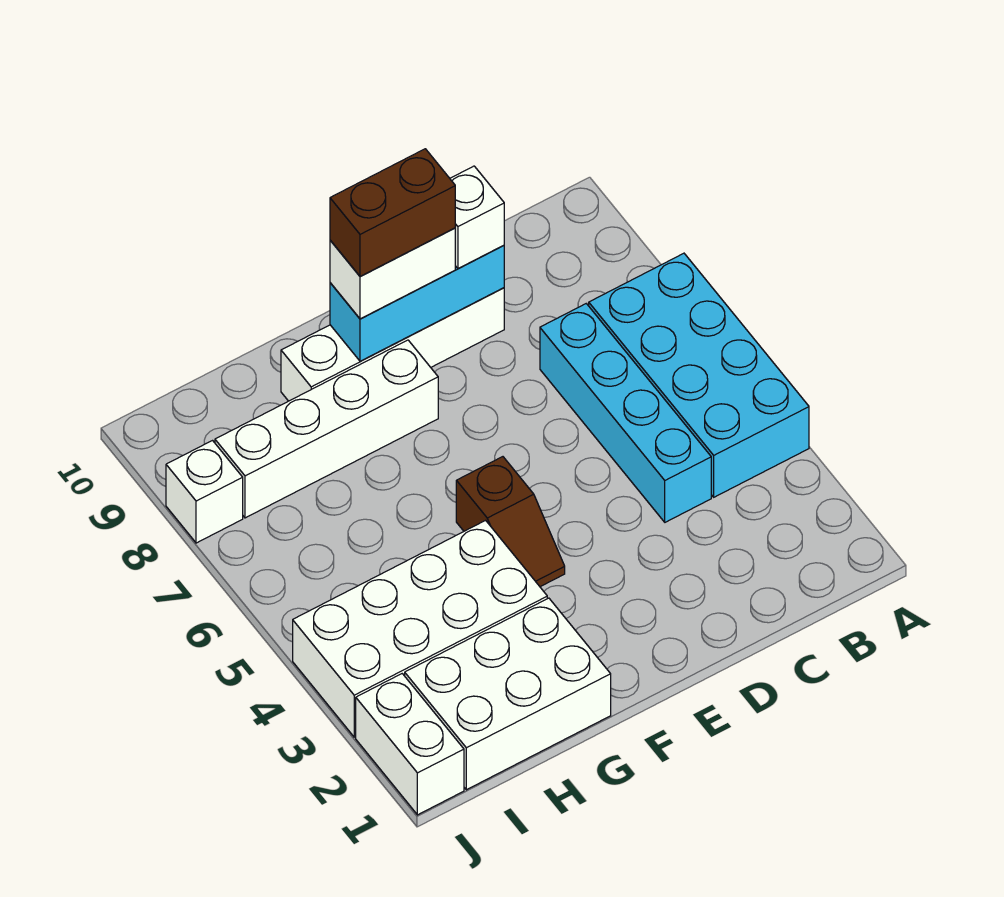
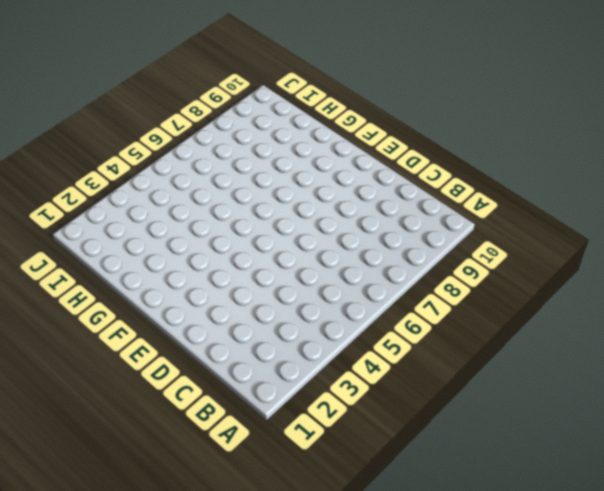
none -> cyan 2x4 brick [589,253,809,497]
none -> cyan 1x4 brick [540,304,711,522]
none -> white 1x4 brick [281,288,504,401]

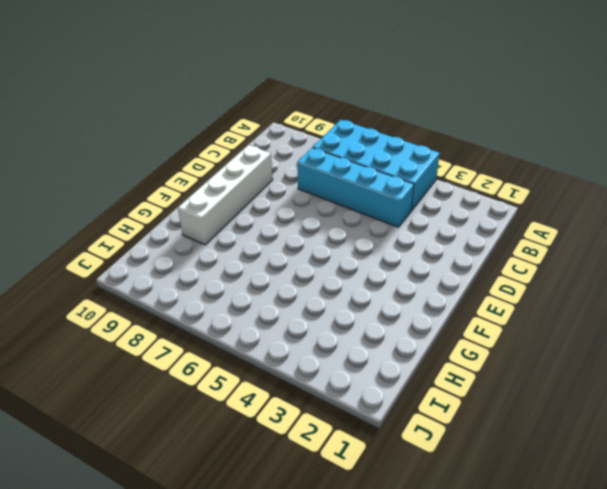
none -> brown 1x2 slope [456,457,565,587]
none -> white 1x4 brick [215,340,438,518]
none -> white 2x3 brick [405,598,611,790]

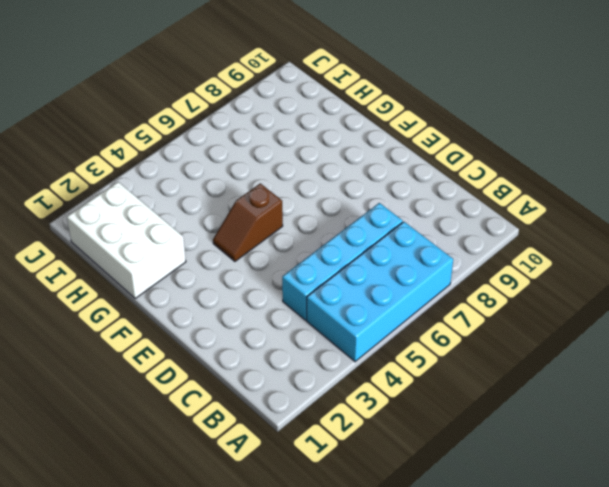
none -> white 1x4 brick [281,288,504,401]
none -> white 1x4 brick [215,340,438,518]
none -> white 2x4 brick [293,520,547,737]

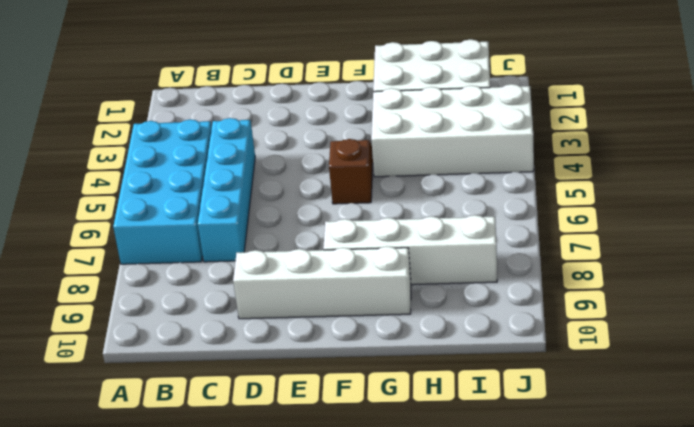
none -> white 1x2 brick [356,674,464,815]
none -> white 1x1 brick [166,441,243,543]
none -> cyan 1x3 brick [330,246,504,361]

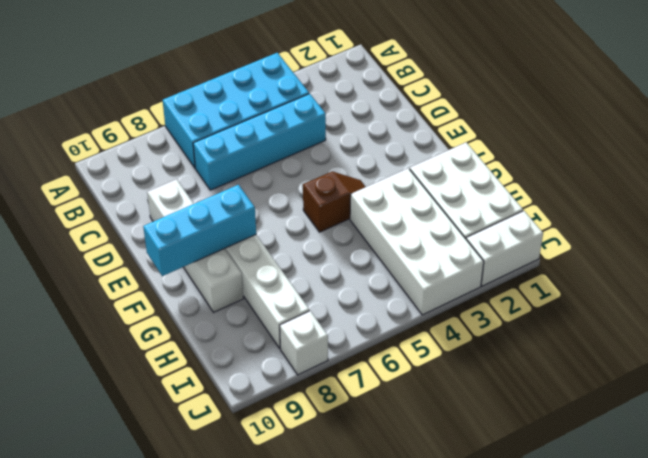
cyan 1x3 brick [143,185,256,276] -> cyan 1x3 brick turned to [330,246,504,361]
none -> white 1x1 brick [450,166,504,268]
none -> white 1x2 brick [330,228,455,319]
none -> brown 1x2 brick [330,149,455,277]

